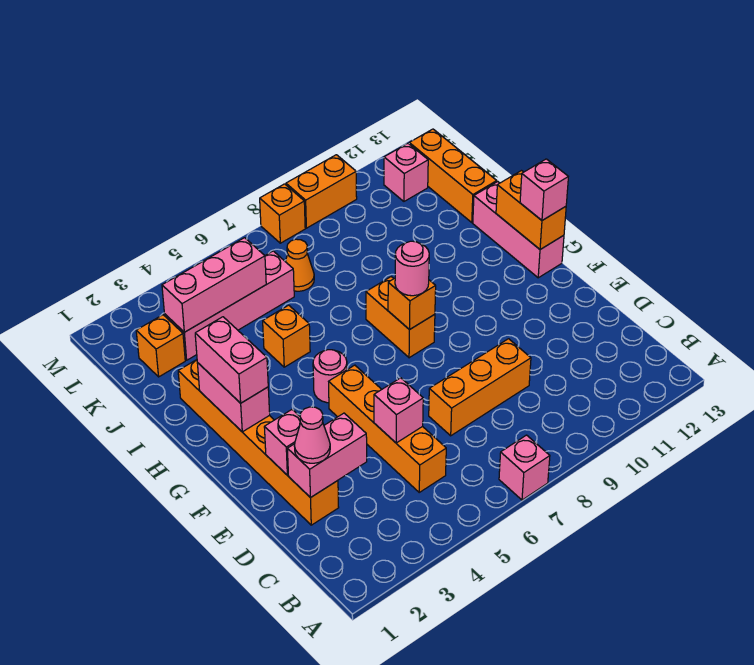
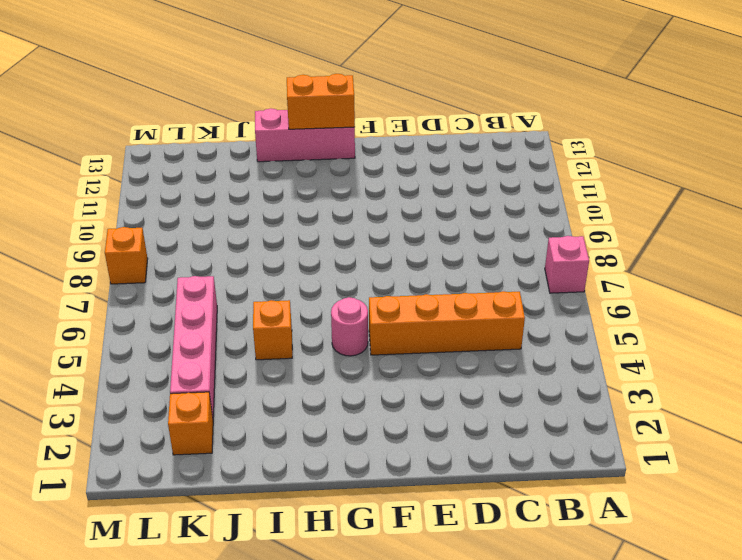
none -> orange 1x6 brick [178,360,339,525]
none -> orange 1x3 brick [429,339,531,436]
none -> orange 1x2 brick [366,277,435,358]

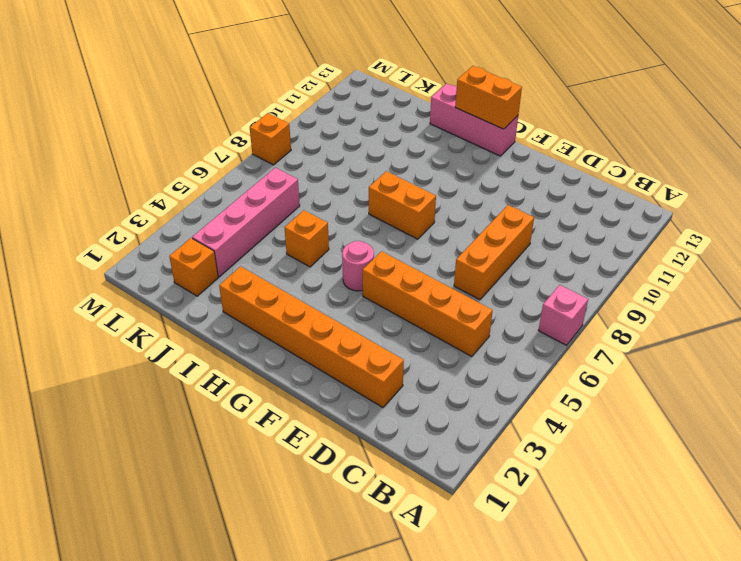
none -> orange 1x3 brick [409,129,497,222]
none -> orange 1x1 cone [285,239,314,291]
none -> pink 1x1 brick [384,143,428,201]

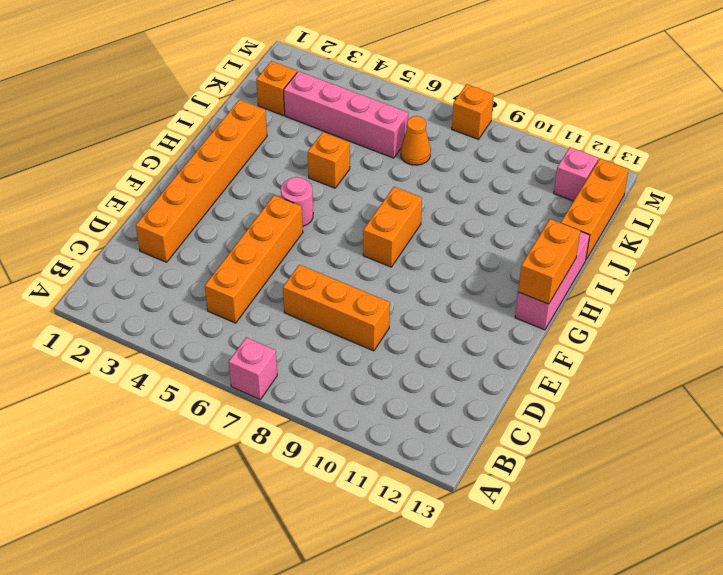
none -> orange 1x2 brick [286,155,357,228]
none -> pink 1x2 brick [287,413,367,498]
none -> pink 1x1 brick [374,378,423,443]

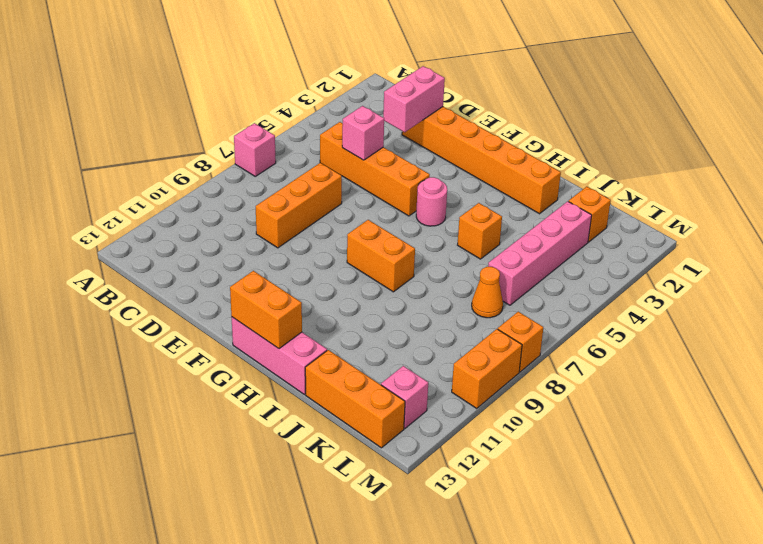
none -> pink 1x1 brick [264,410,300,475]
none -> pink 1x2 brick [197,362,270,432]
none -> orange 1x1 brick [388,278,436,330]

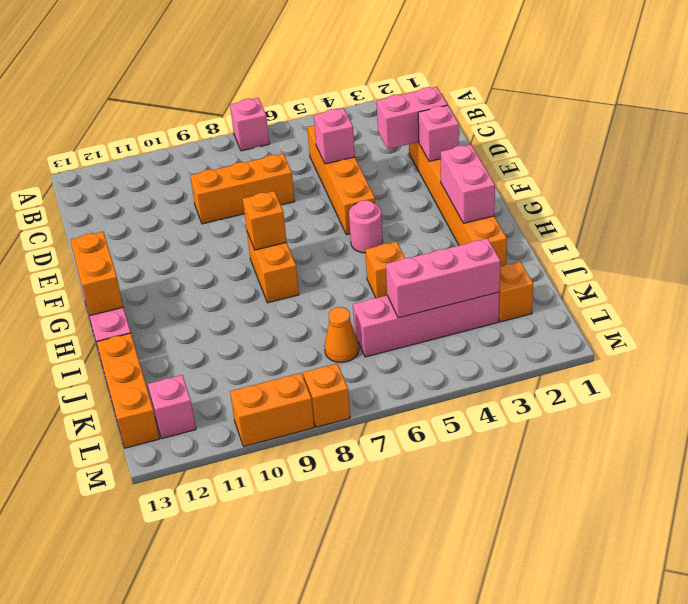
none -> pink 1x1 cone [295,407,330,463]
none -> pink 1x2 brick [195,317,268,403]
none -> pink 1x1 round brick [395,241,429,296]

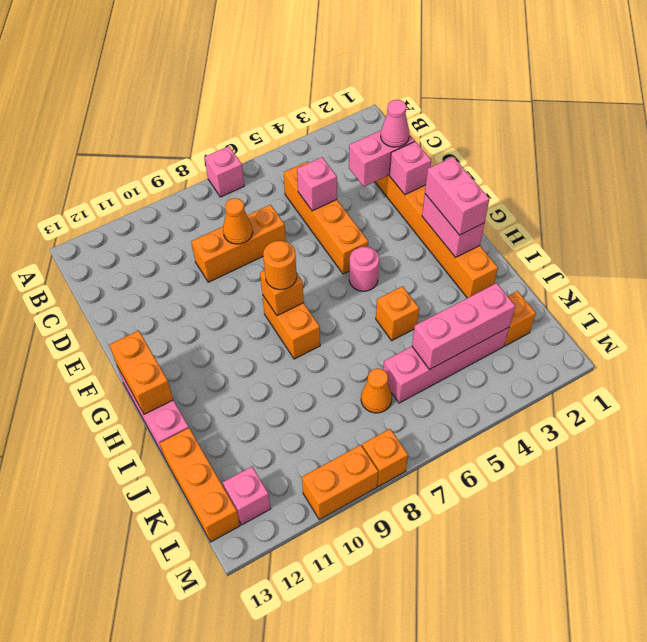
orange 1x1 cone [223,198,253,244] -> none
orange 1x1 round brick [263,241,297,290] -> pink 1x1 round brick [395,241,429,296]
none -> pink 1x1 brick [520,159,568,220]

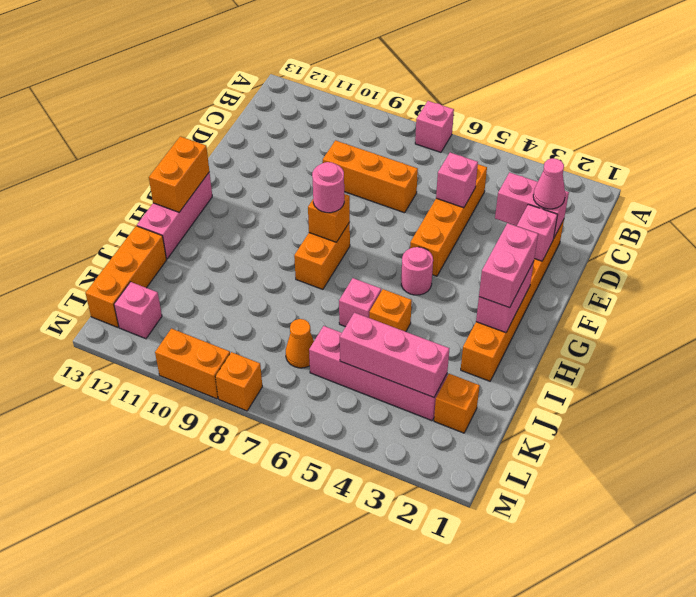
pink 1x1 brick [339,278,381,327] -> pink 1x1 brick moved to [520,159,568,220]

